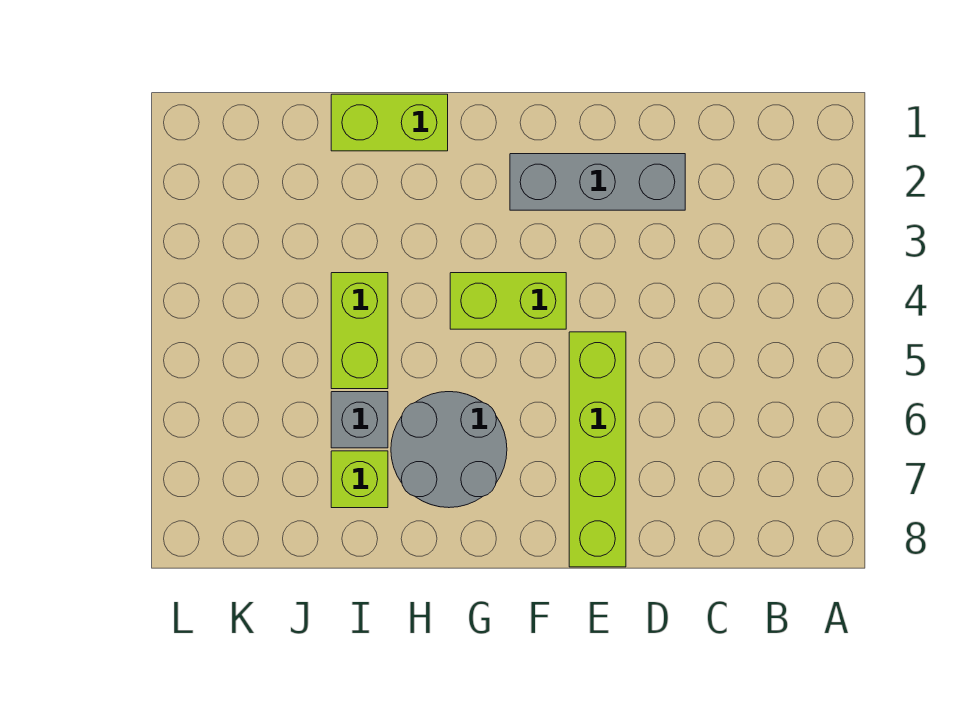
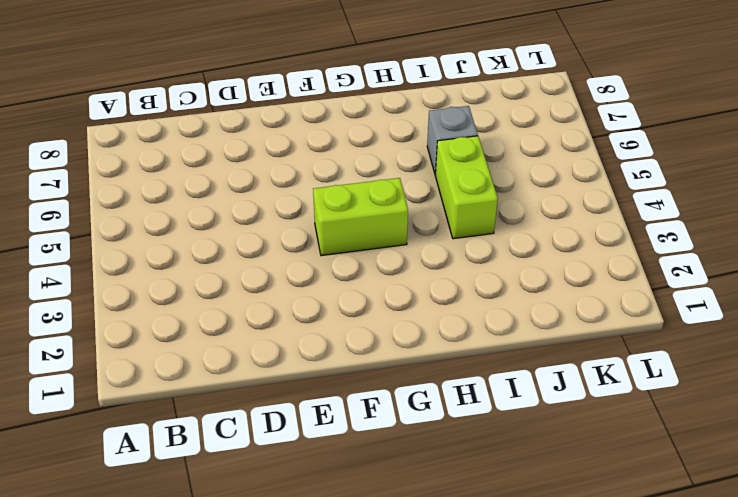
none -> grey 1x3 brick [510,154,685,210]
none -> lime 1x4 brick [569,332,626,567]

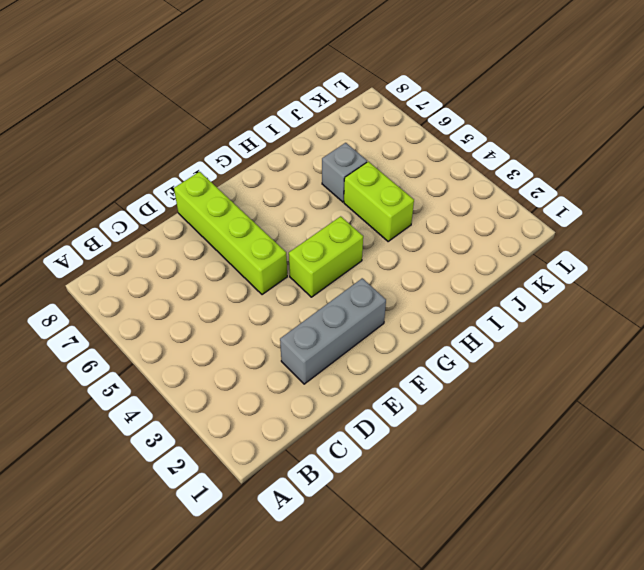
none -> grey 2x2 round brick [391,392,507,508]
none -> lime 1x2 brick [331,94,448,151]

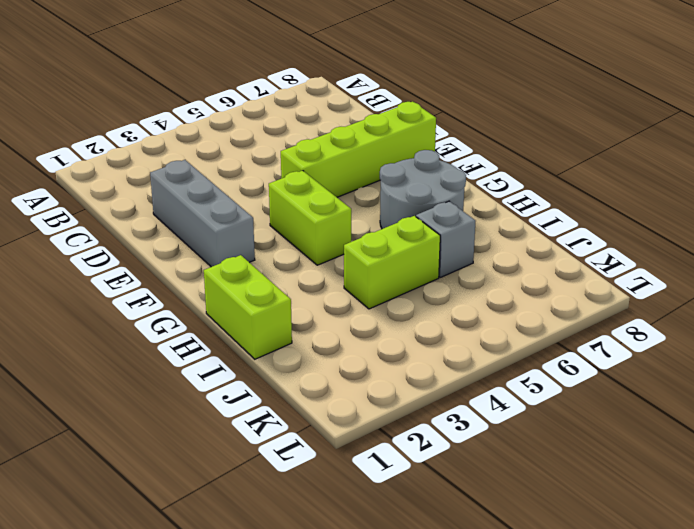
none -> lime 1x1 brick [331,451,388,508]

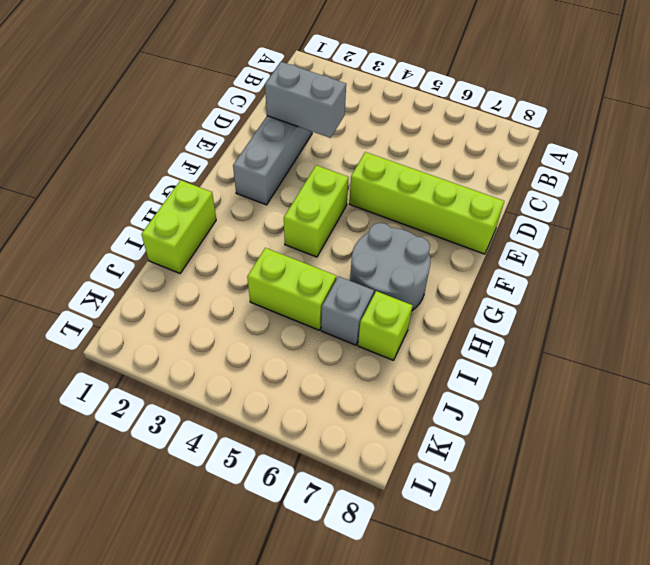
grey 1x2 brick [265,62,346,138] -> none

